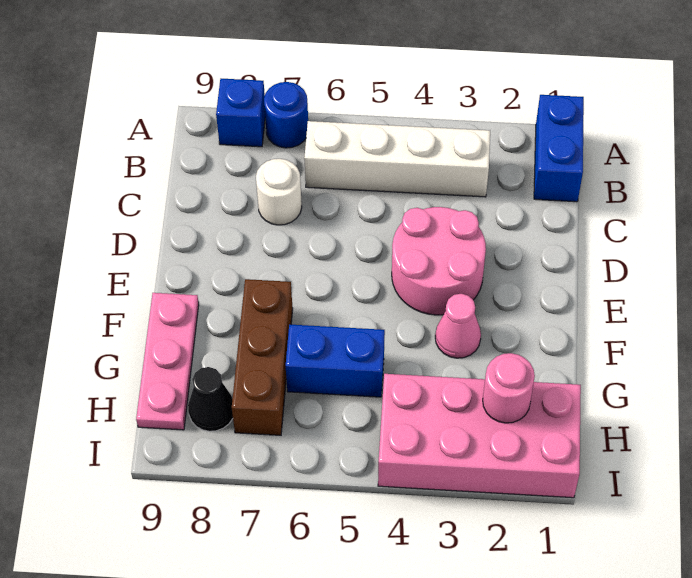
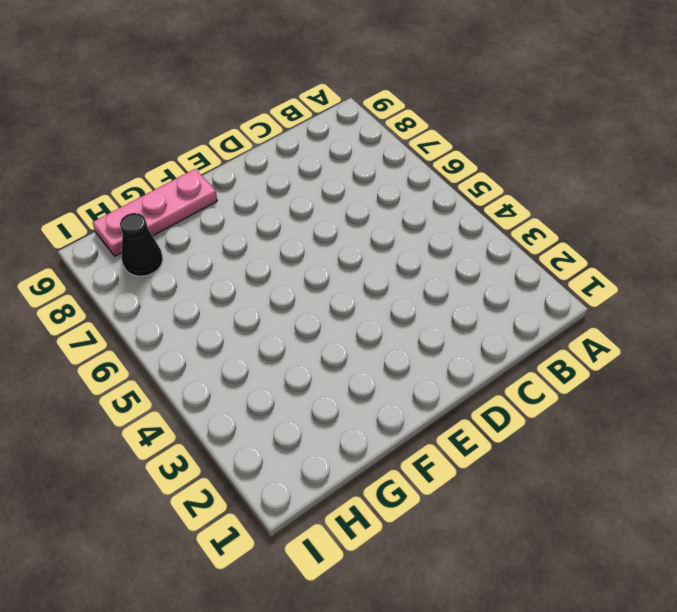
none -> blue 1x2 brick [534,95,584,202]
none -> blue 1x1 round brick [264,82,308,148]
none -> blue 1x1 brick [216,79,265,147]

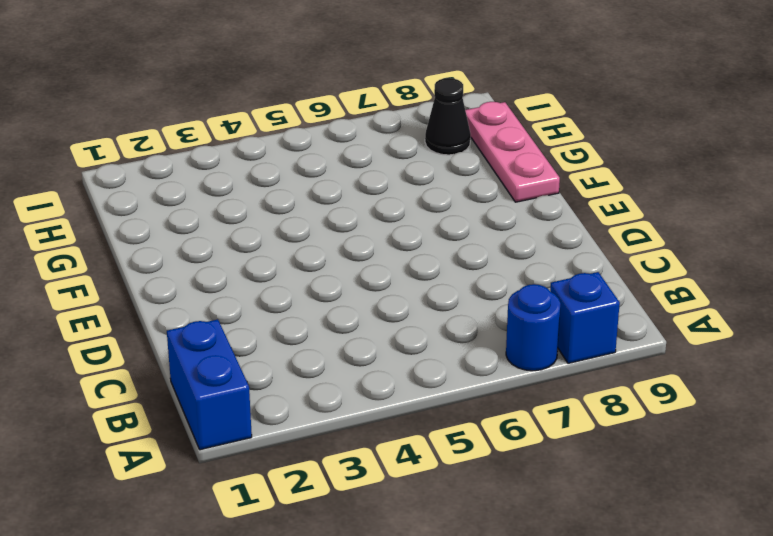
none -> white 1x4 brick [304,121,490,197]
none -> white 1x1 round brick [256,159,302,225]
none -> pink 2x2 round brick [392,207,486,315]

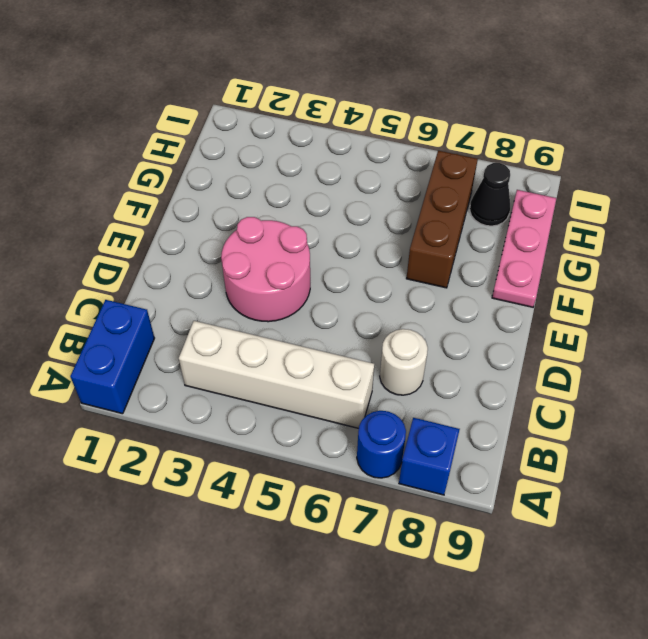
none -> pink 1x1 cone [435,294,481,358]
none -> blue 1x2 brick [286,325,385,397]
none -> pink 2x4 brick [378,374,581,498]

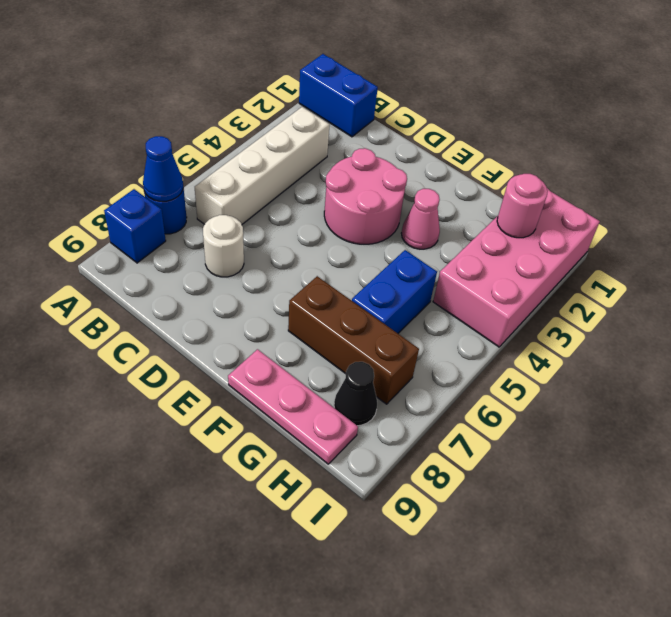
blue 1x1 cone [143,136,183,201] -> none

